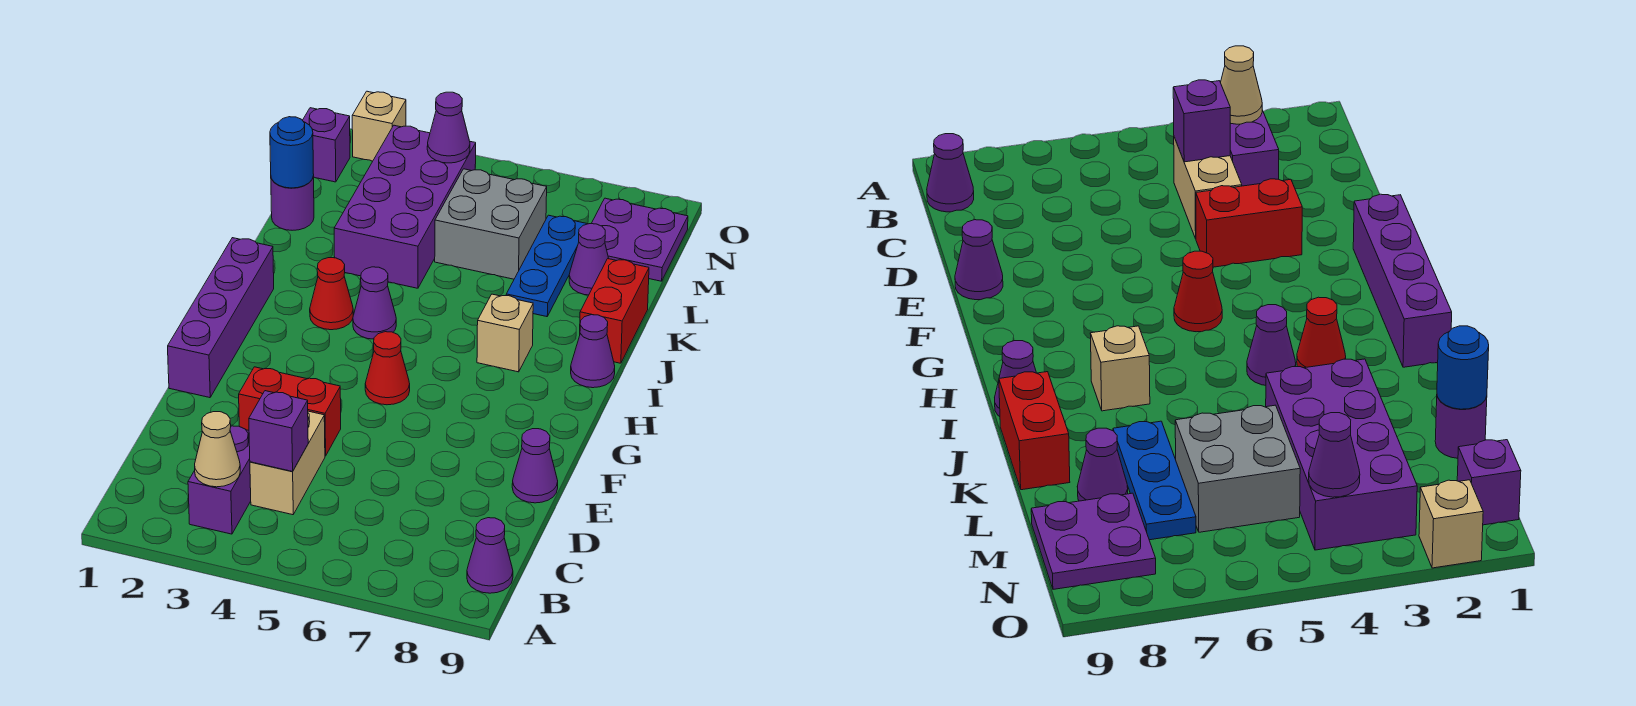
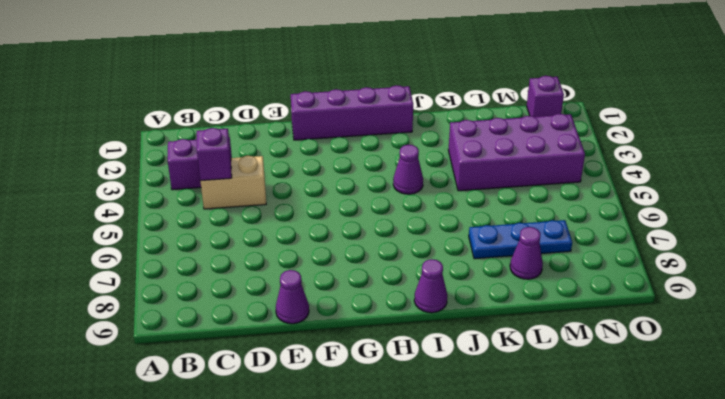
none -> purple 1x1 cone [467,518,513,593]
none -> red 1x2 brick [239,367,341,456]
none -> red 1x1 cone [365,332,410,405]

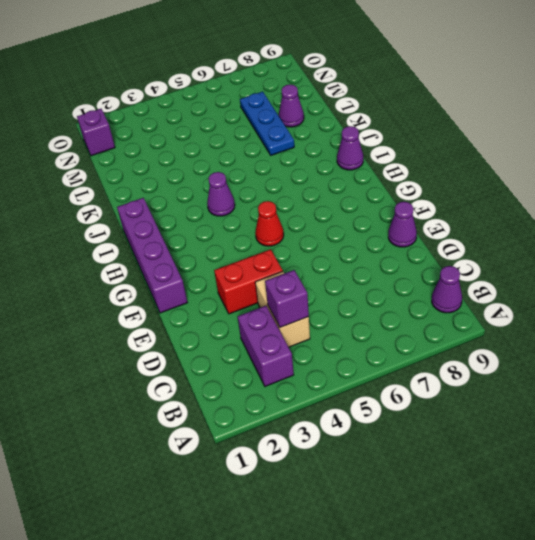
none -> red 1x1 cone [310,258,353,330]
none -> tan 1x1 brick [477,294,533,372]
none -> red 1x2 brick [580,259,649,363]

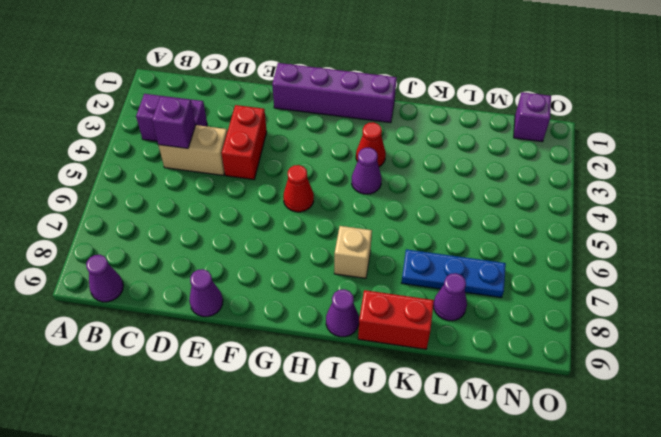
none -> purple 2x4 brick [334,125,476,288]
none -> purple 1x1 round brick [271,176,314,230]
none -> grey 2x2 brick [435,169,547,279]

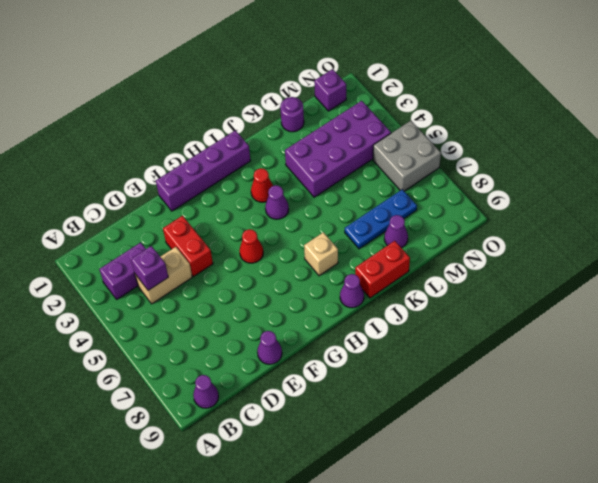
grey 2x2 brick [373,121,441,191] -> grey 2x2 brick moved to [435,169,547,279]
none -> purple 2x2 plate [591,198,688,281]
none -> tan 1x1 brick [352,91,406,161]
none -> tan 1x1 cone [195,412,240,487]

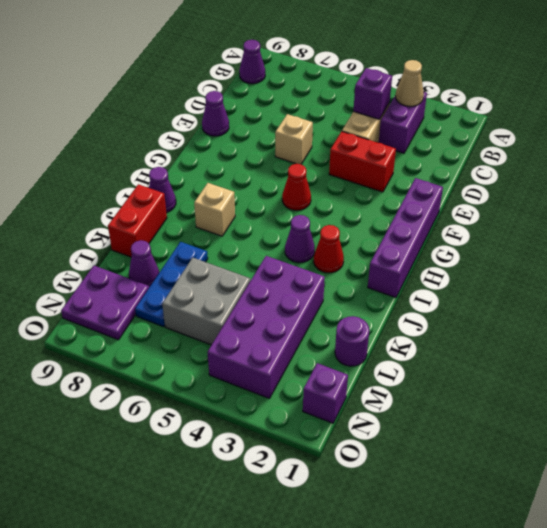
tan 1x1 brick [275,114,313,164] -> tan 1x1 brick moved to [352,91,406,161]
none -> blue 1x1 round brick [270,117,314,188]
none -> purple 1x1 cone [427,92,470,163]

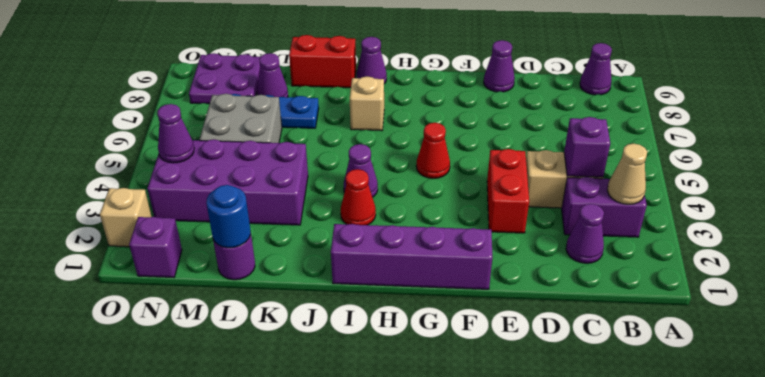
purple 1x1 cone [566,204,604,263] -> none

